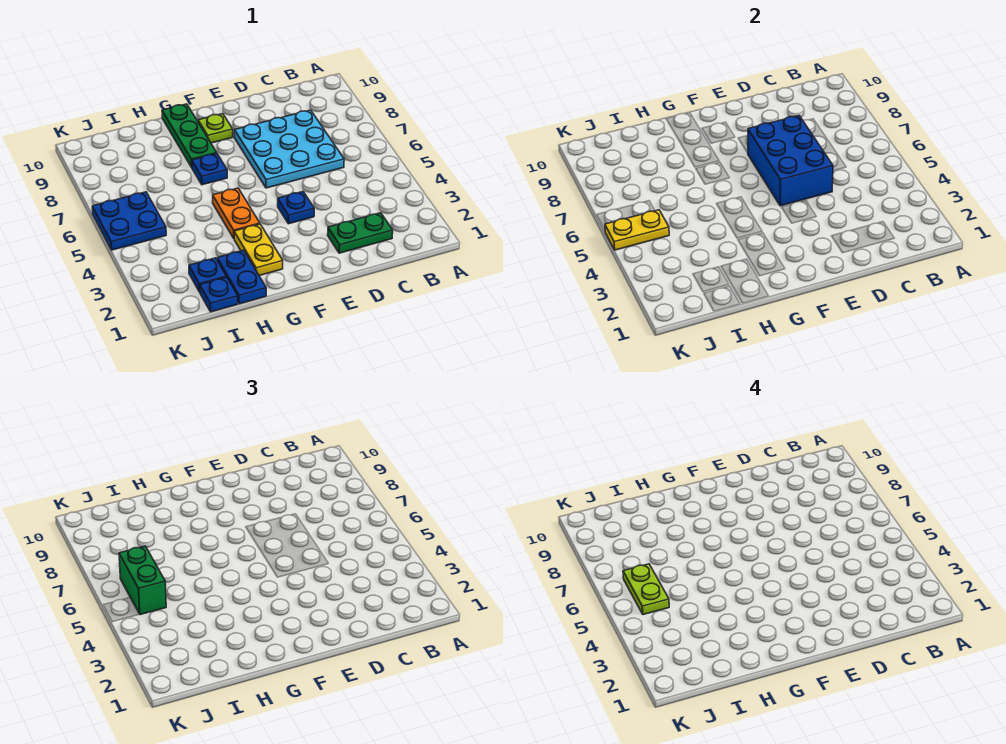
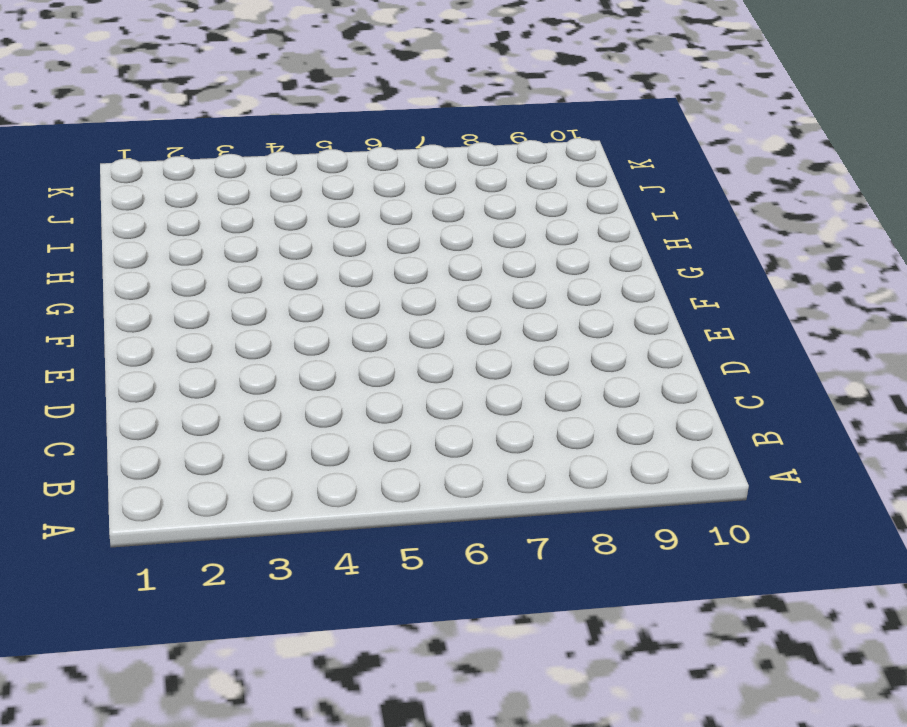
none -> green 1x2 plate [328,213,393,253]
none -> cyan 3x3 plate [234,110,344,188]
none -> blue 1x1 plate [278,192,314,224]

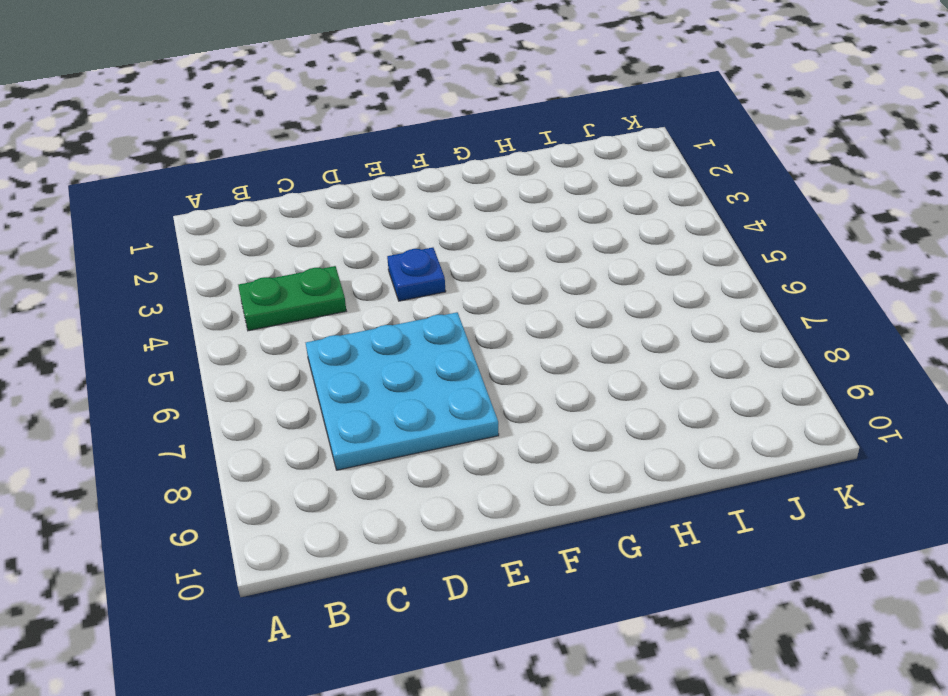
green 1x2 plate [238,266,346,331] -> green 1x2 plate moved to [328,213,393,253]
none -> lime 1x1 plate [198,114,233,143]
none -> yellow 1x2 plate [234,224,283,276]
none -> orange 1x2 plate [213,188,260,238]

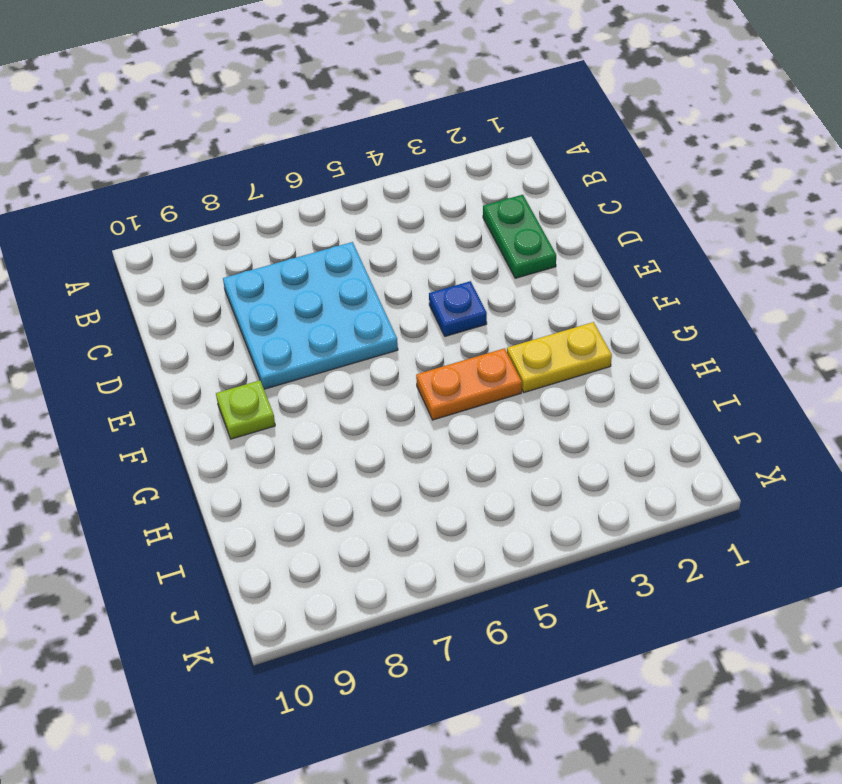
none -> blue 1x1 plate [192,154,227,185]
none -> green 1x3 plate [162,104,217,167]
none -> blue 1x2 plate [217,250,266,304]

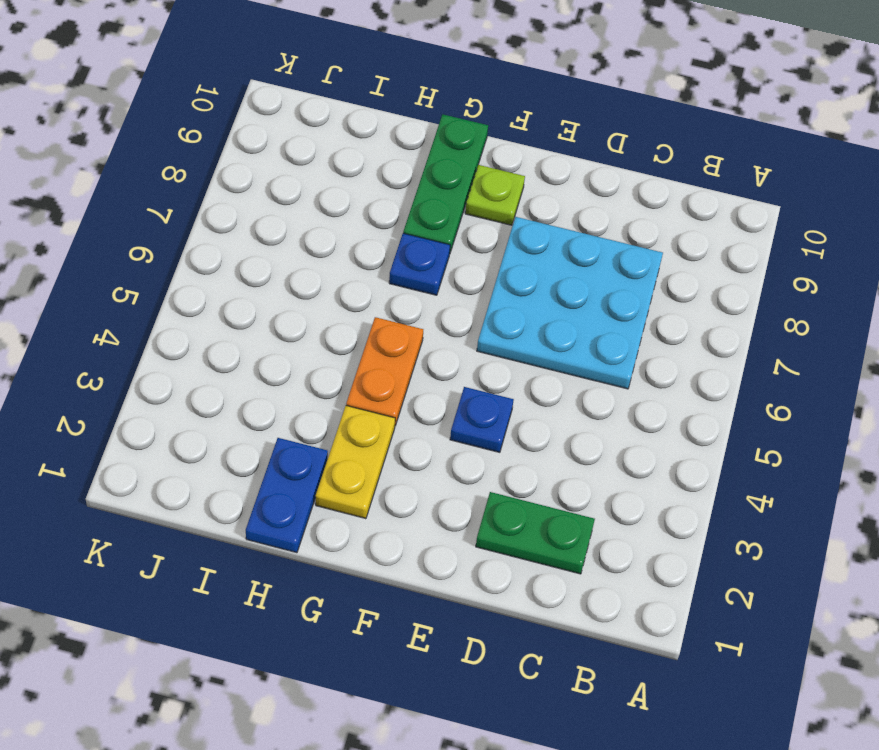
none -> blue 1x1 plate [200,277,238,312]
none -> blue 1x1 plate [189,258,226,292]
none -> blue 2x2 plate [92,192,166,250]

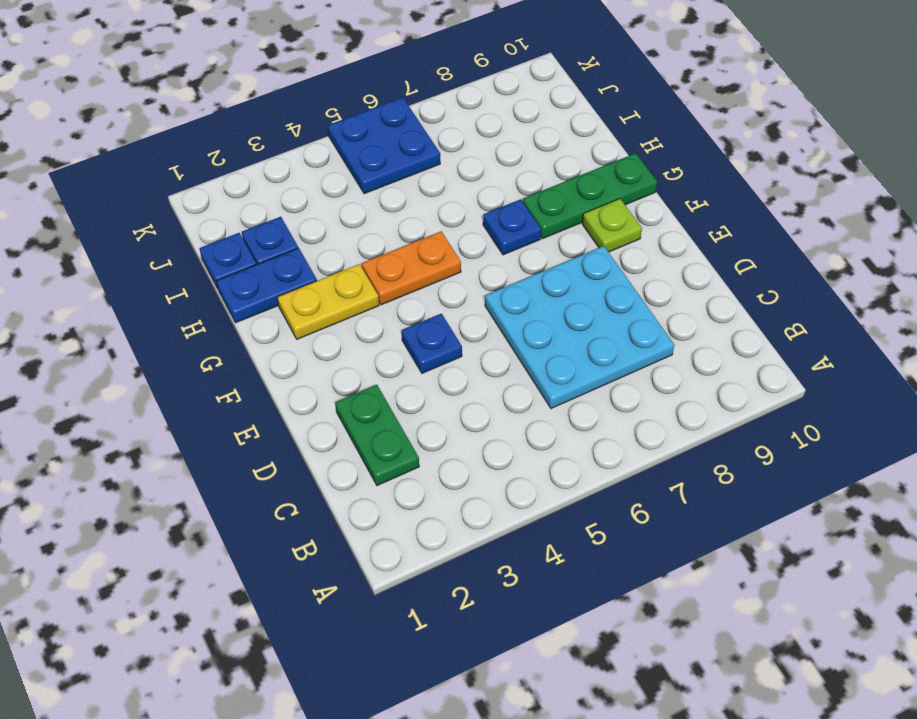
none -> blue 2x3 brick [748,116,833,206]
none -> yellow 1x2 plate [605,210,669,250]
none -> green 1x2 brick [119,546,166,615]

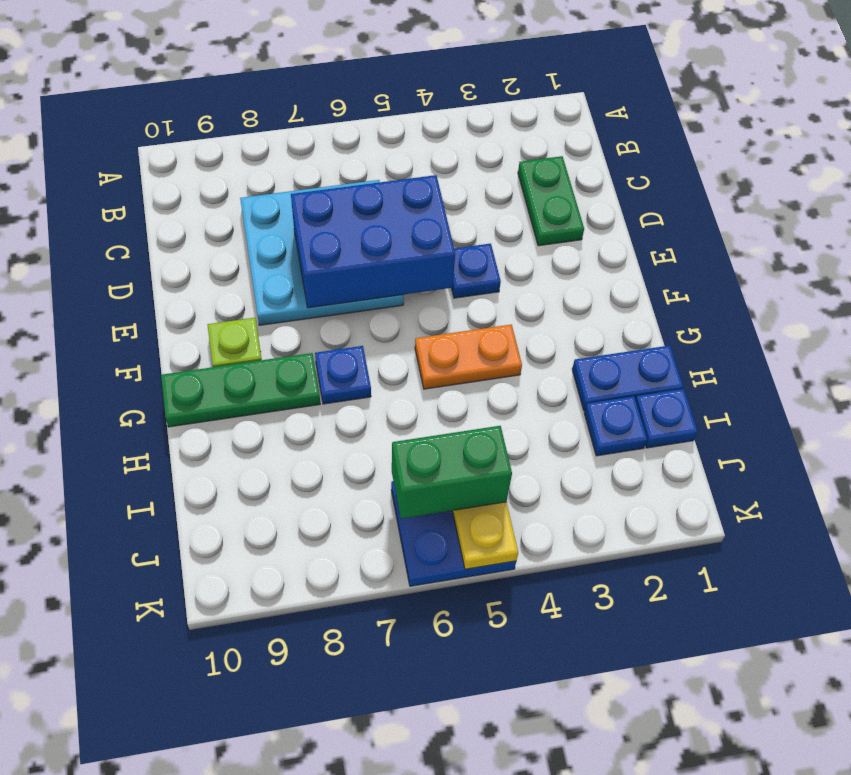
none -> yellow 1x2 plate [234,224,283,276]
none -> lime 1x2 plate [623,564,669,615]

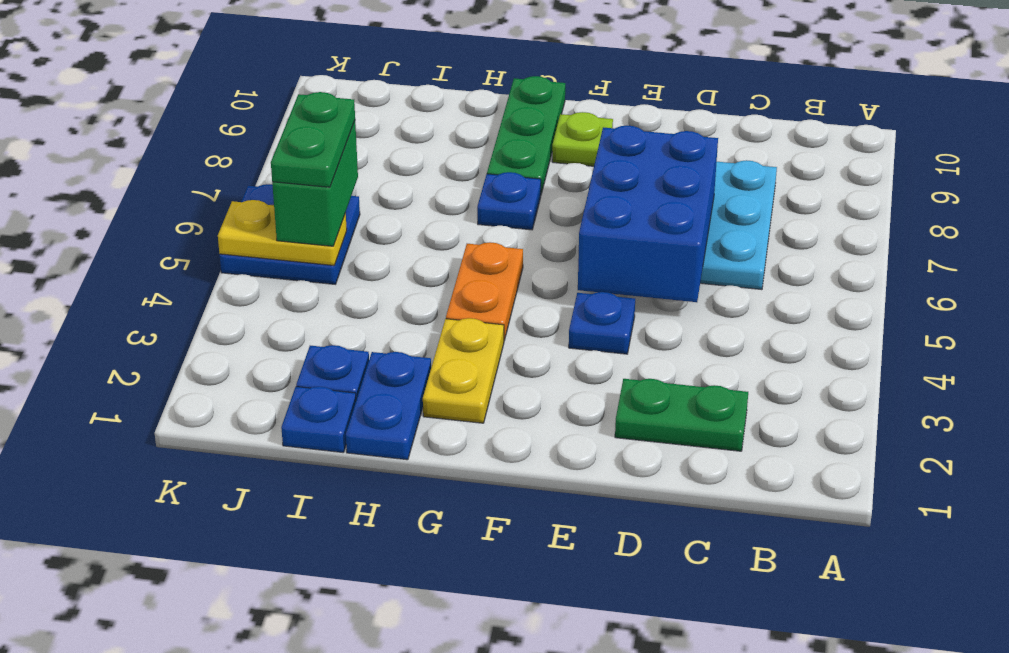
green 1x2 plate [271,92,355,187] -> lime 1x2 plate [623,564,669,615]

